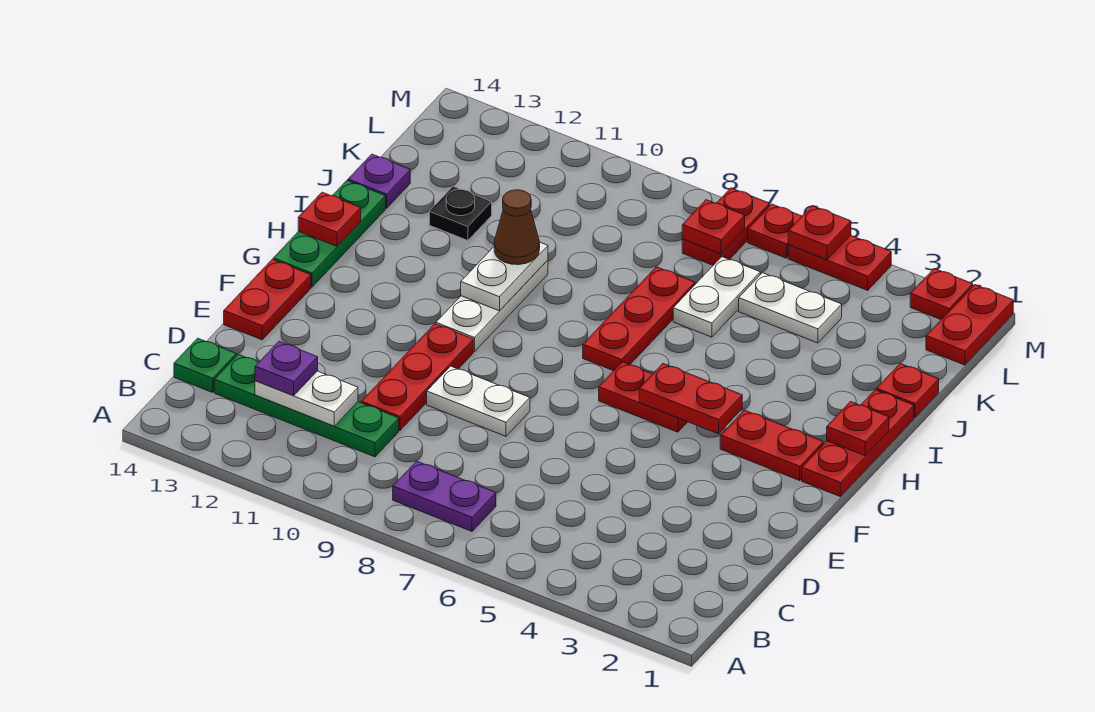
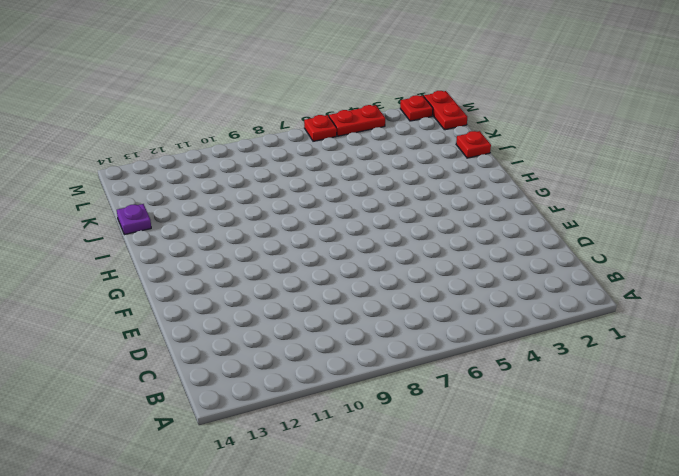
none -> purple 1x2 plate [393,461,496,531]
none -> green 1x4 plate [214,354,399,457]
none -> green 1x1 plate [174,338,236,392]
none -> red 1x3 plate [361,324,473,431]

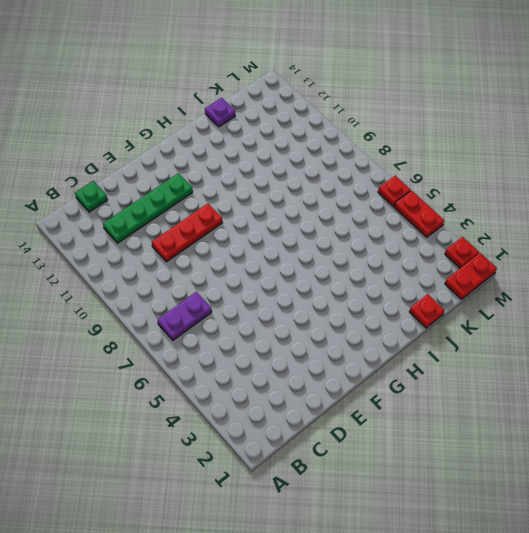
purple 1x2 plate [158,292,212,340] -> purple 1x2 plate turned to [393,461,496,531]
green 1x4 plate [103,173,193,243] -> green 1x4 plate turned to [214,354,399,457]
none -> white 1x2 plate [427,366,530,436]
none -> red 1x2 plate [224,259,311,340]
none -> red 1x3 plate [802,390,914,496]
none -> red 1x2 plate [720,410,823,480]

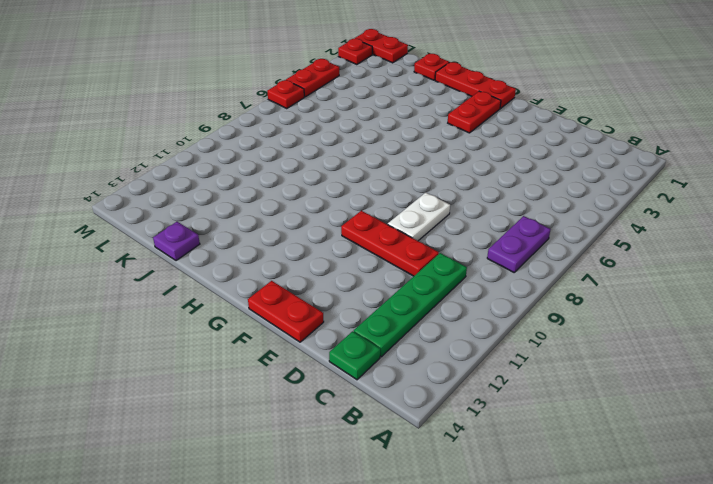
none -> red 1x2 plate [599,362,687,432]
none -> white 1x3 plate [436,260,548,352]
none -> green 1x3 plate [273,181,386,287]
none -> red 1x3 plate [583,267,695,371]

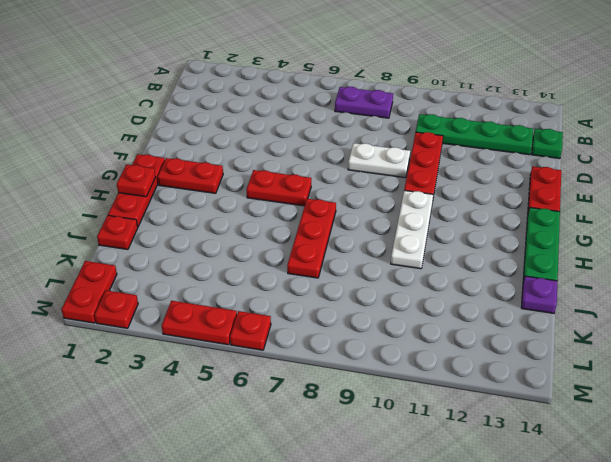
none -> white 1x2 plate [673,257,760,337]
none -> black 1x1 plate [429,186,492,241]
none -> white 1x2 plate [739,273,842,343]
none -> red 1x2 plate [682,188,770,265]

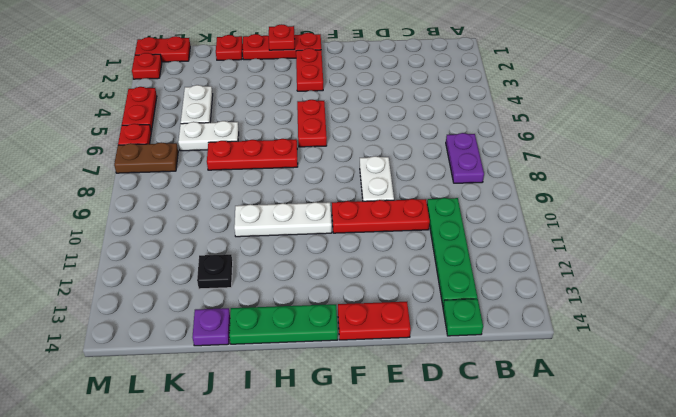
brown 1x2 plate [114,142,178,173] -> red 1x2 plate [682,188,770,265]
none -> white 1x2 plate [255,371,358,426]
none -> red 1x2 plate [639,364,742,434]
none -> white 1x2 plate [461,243,548,311]
none -> red 1x1 plate [298,192,361,246]

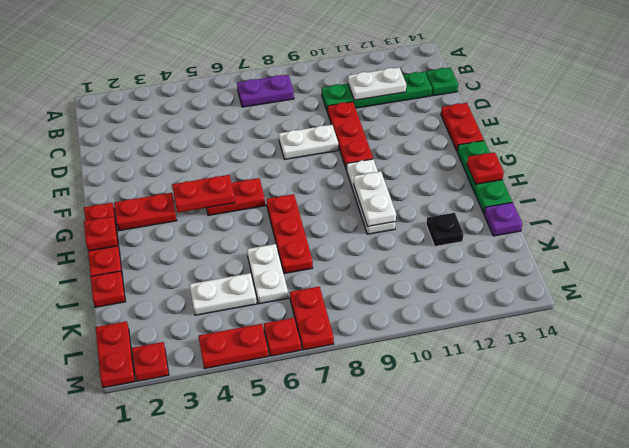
none -> red 1x1 plate [682,200,745,254]
none -> red 1x1 plate [788,206,851,260]
none -> purple 1x1 plate [255,342,318,396]
none -> brown 1x1 cone [494,190,540,265]

